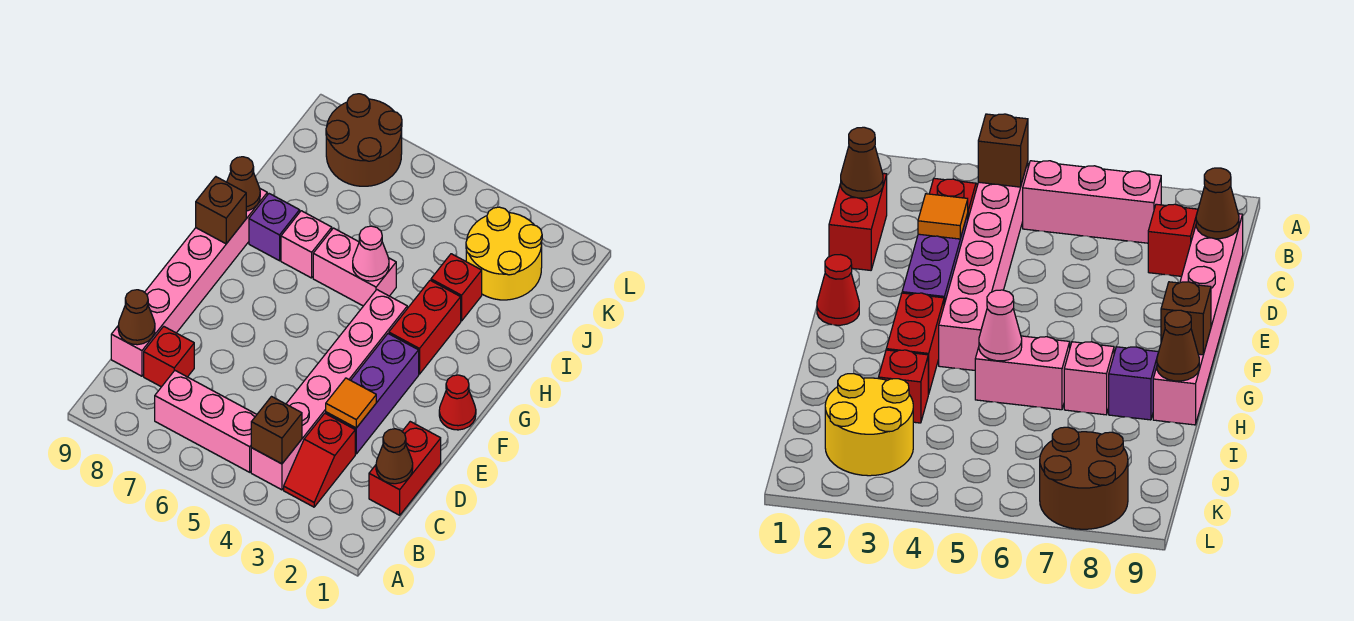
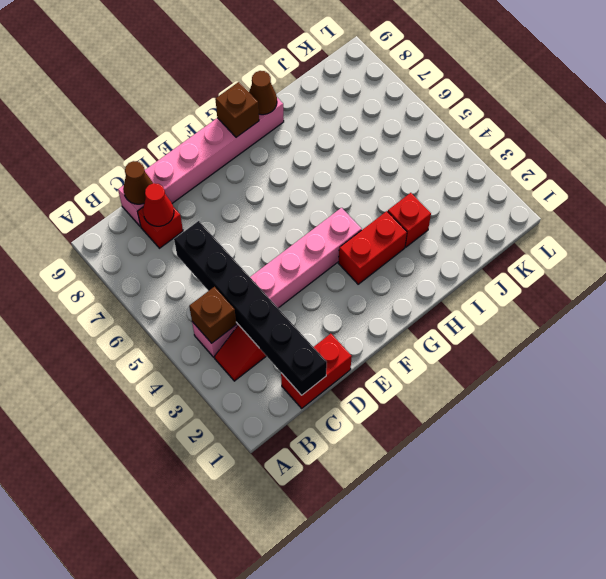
black 1x6 brick [174,221,327,395] -> brown 1x1 cone [376,429,413,484]
red 1x1 cone [143,183,174,226] -> red 1x1 cone moved to [439,375,476,430]
none -> pink 1x3 brick [155,371,257,472]
none -> purple 1x3 brick [326,334,419,454]
none -> pink 1x2 brick [313,228,396,306]

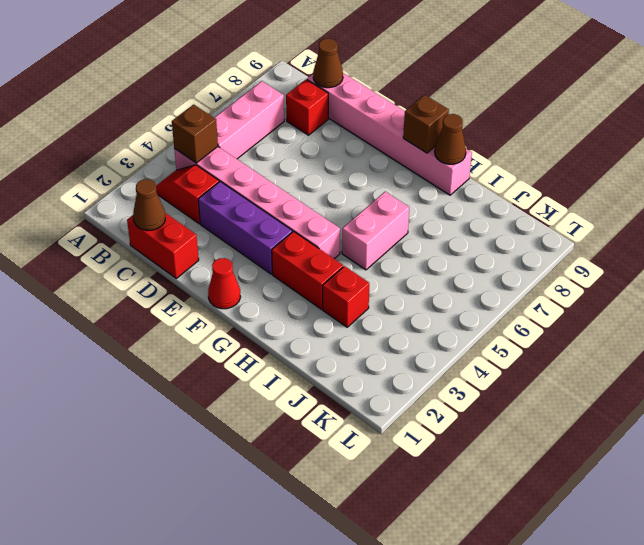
none -> pink 1x1 brick [281,211,332,278]
none -> purple 1x1 brick [249,194,300,261]
none -> yellow 2x2 round brick [466,207,542,300]

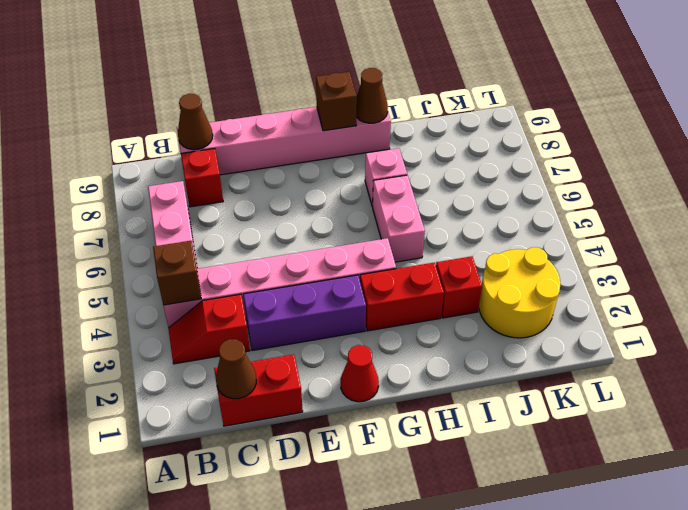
none -> purple 1x1 brick [249,194,300,261]
none -> brown 2x2 round brick [326,94,402,186]
none -> orange 1x1 tile [326,378,376,428]

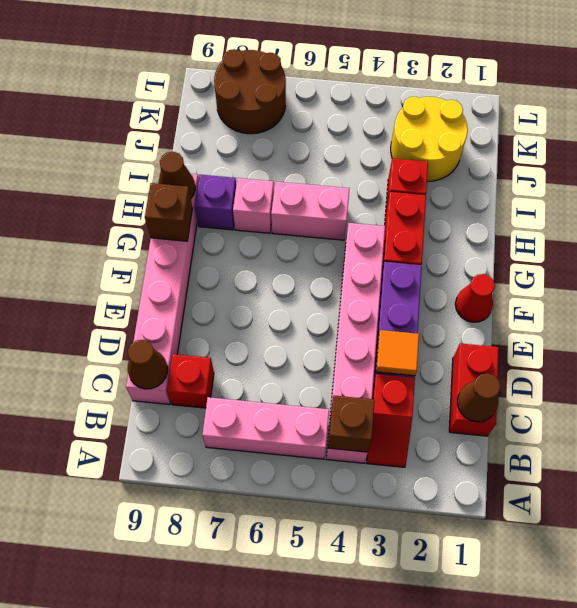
none -> pink 1x1 cone [353,226,389,281]

